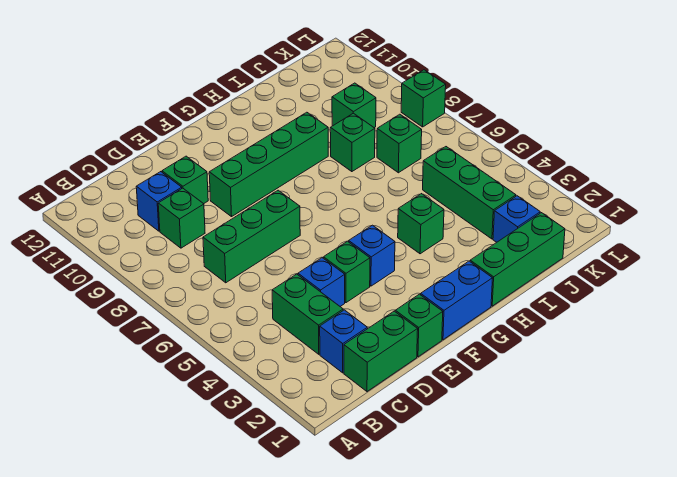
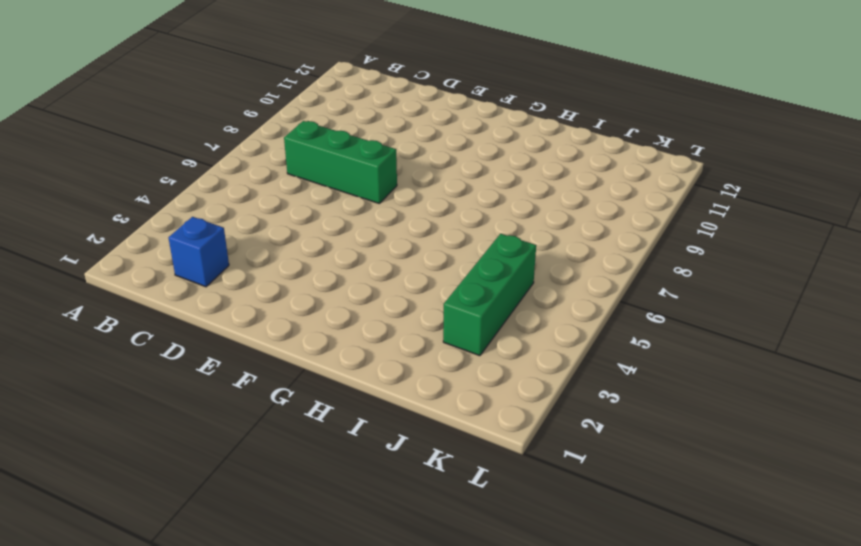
none -> green 1x2 brick [344,311,418,392]
none -> green 1x2 brick [272,274,343,354]
none -> green 1x1 brick [158,188,205,248]

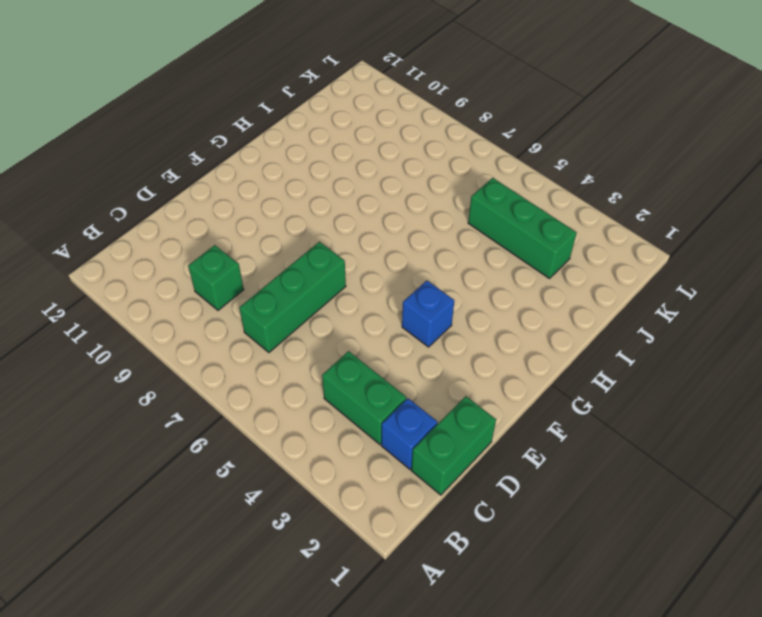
none -> blue 1x1 brick [136,172,182,231]
none -> blue 1x1 brick [298,258,345,306]
none -> green 1x1 brick [162,156,208,204]

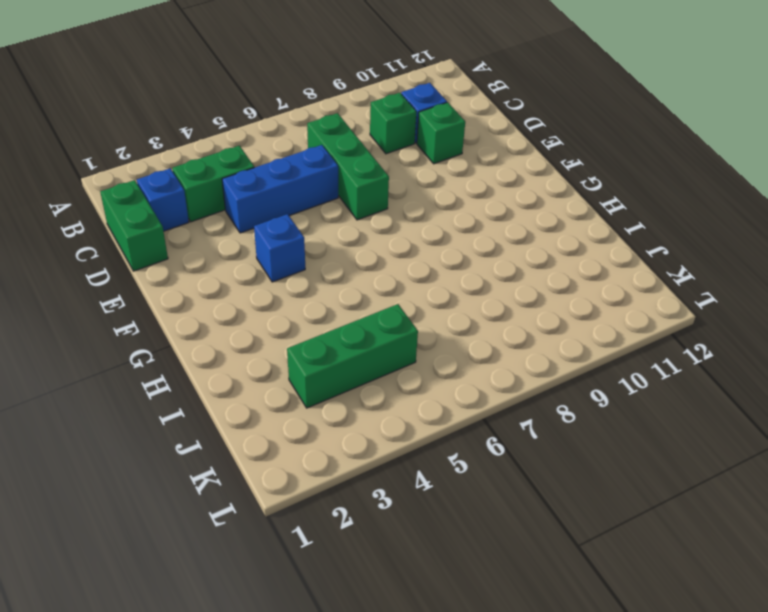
blue 1x3 brick [222,145,338,233] -> blue 1x1 brick [298,258,345,306]
none -> green 1x1 brick [395,294,443,357]
none -> green 1x1 brick [324,241,370,303]
none -> green 1x4 brick [209,112,328,217]

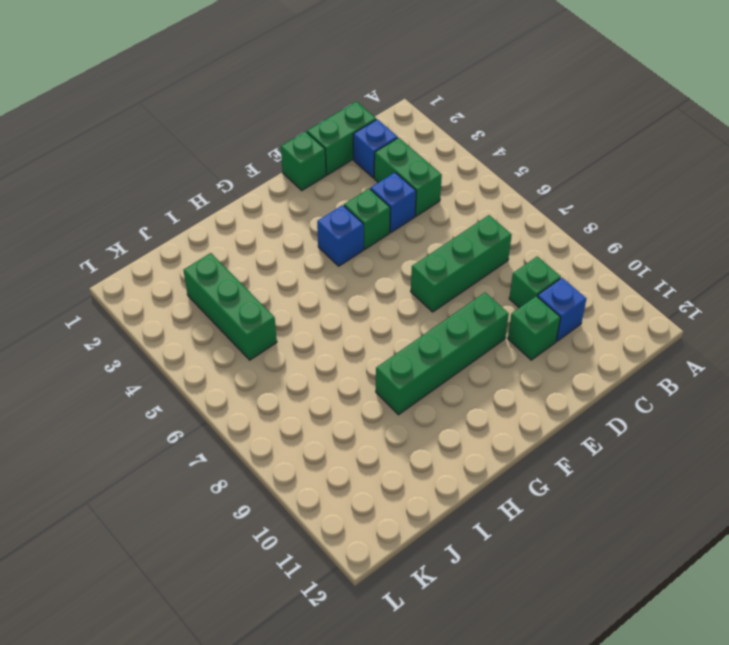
none -> blue 1x2 brick [421,261,493,340]
none -> green 1x3 brick [470,213,565,306]
none -> green 1x1 brick [398,194,444,254]

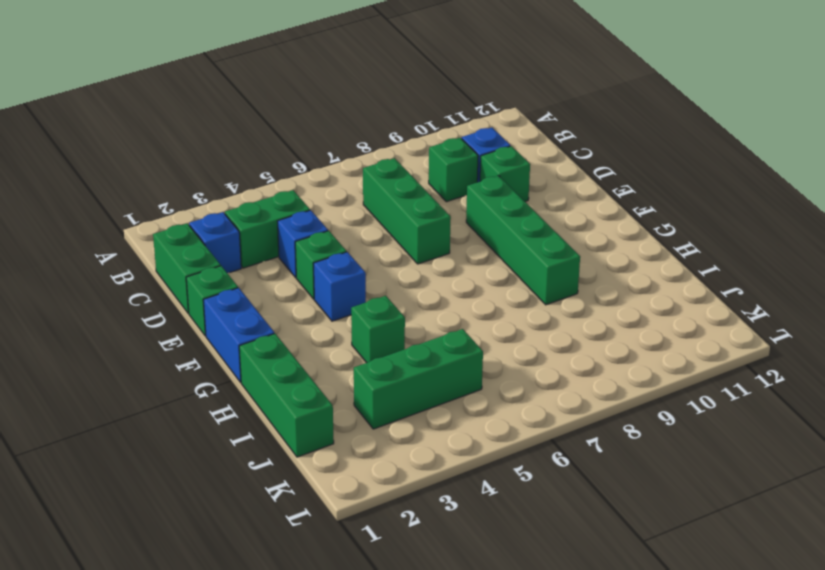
none -> green 1x1 brick [330,113,375,172]
none -> blue 1x1 brick [493,196,540,242]
none -> green 1x1 brick [377,114,422,173]

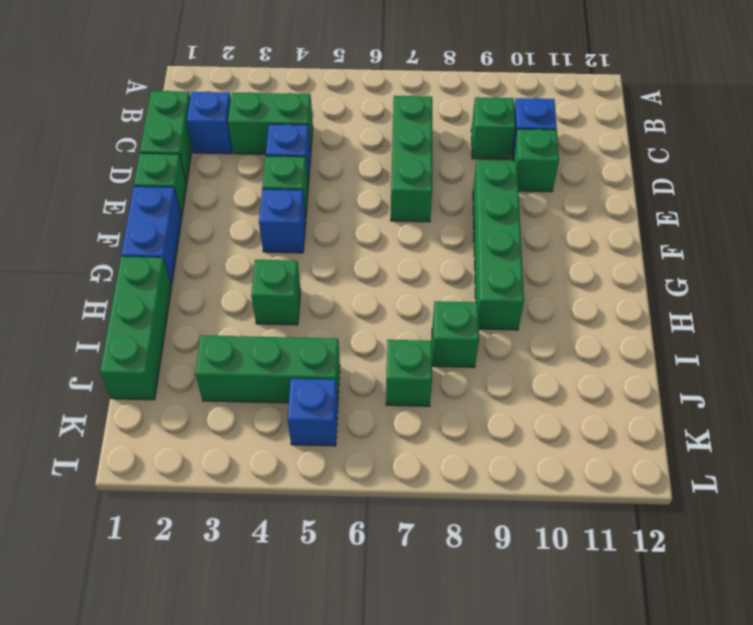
blue 1x1 brick [287,379,338,446] -> blue 1x1 brick moved to [493,196,540,242]
none -> green 1x1 brick [332,83,376,128]
none -> green 1x1 brick [401,70,446,127]

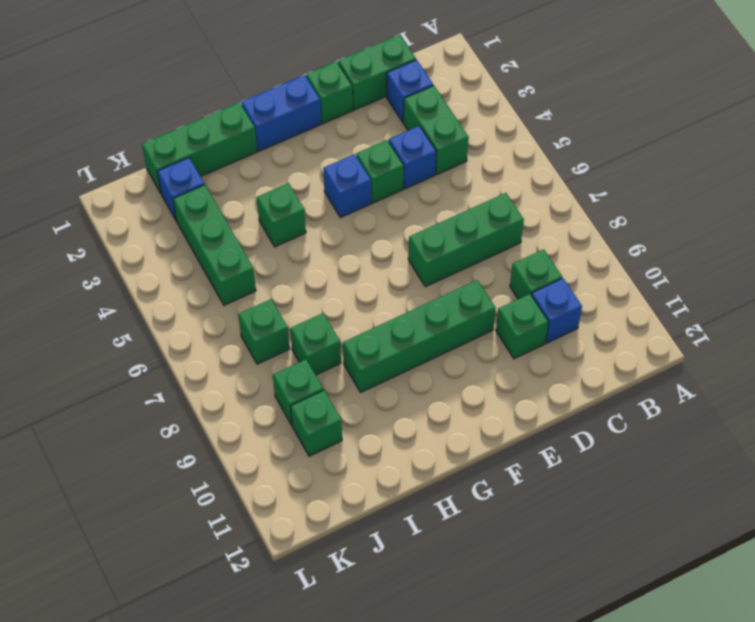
green 1x1 brick [291,390,342,456] -> green 1x1 brick moved to [401,70,446,127]

